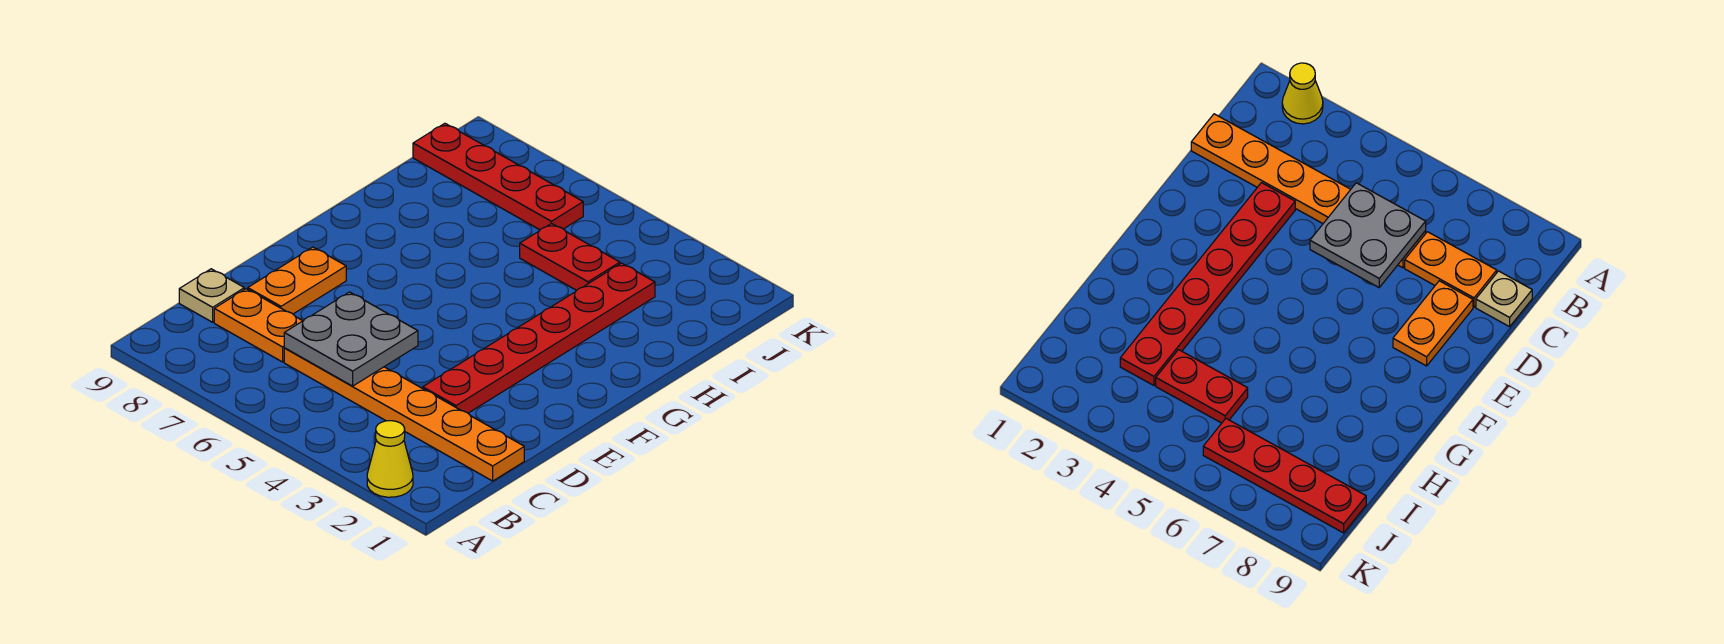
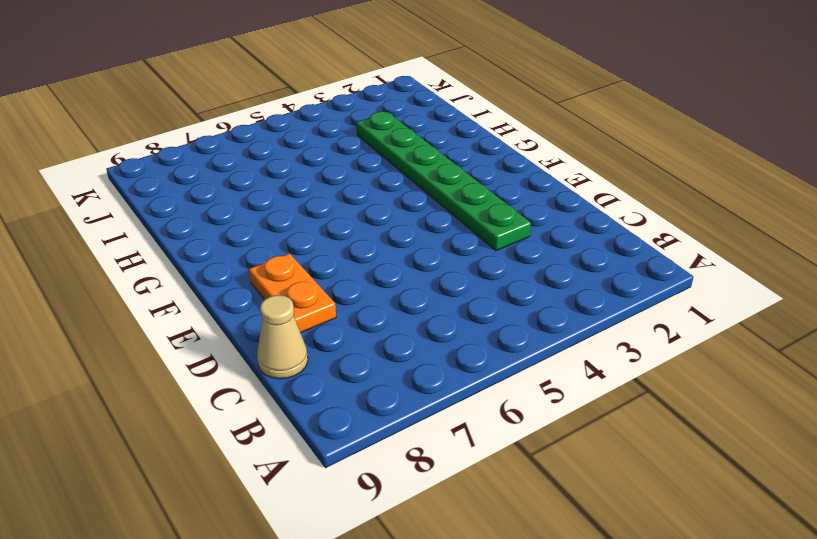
tan 1x1 cone [257,295,308,379] -> tan 1x1 plate [179,269,244,322]
green 1x6 plate [356,112,531,251] -> red 1x6 plate [423,263,655,413]
none -> yellow 1x1 cone [367,421,413,497]
none -> orange 1x6 plate [284,348,524,481]

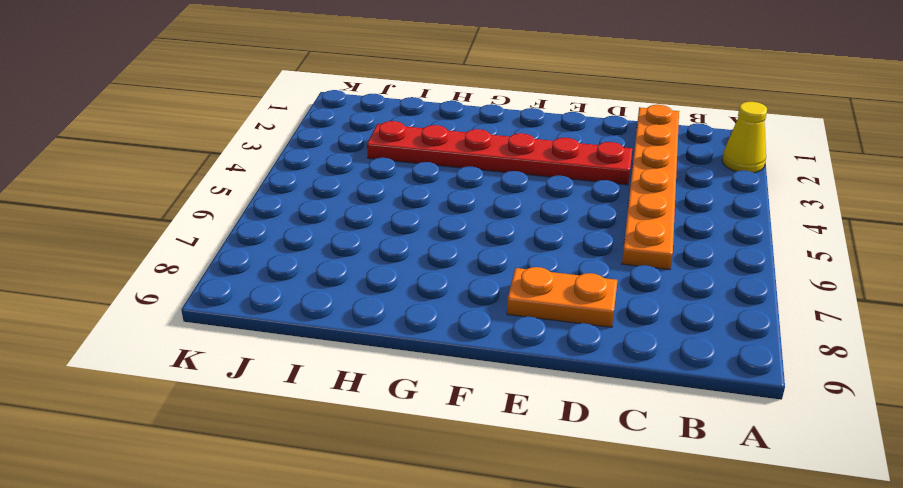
none -> orange 1x2 plate [214,289,302,362]
none -> tan 1x1 plate [179,269,244,322]

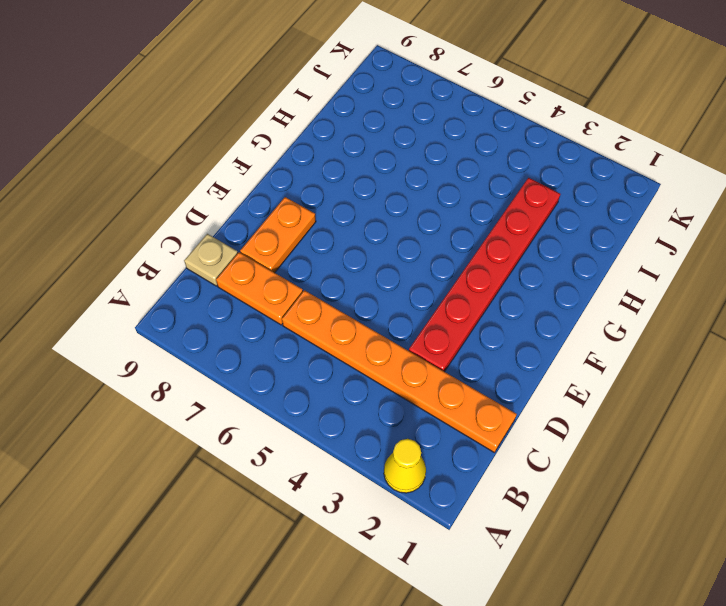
none -> red 1x2 plate [520,223,620,290]
none -> red 1x4 plate [413,123,583,230]

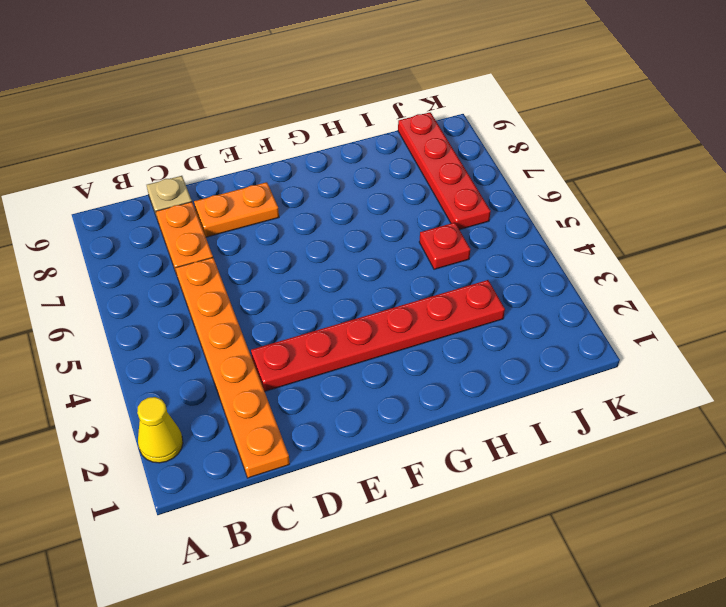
red 1x1 plate [419,223,471,269] -> red 1x2 plate [520,223,620,290]
none -> grey 2x2 plate [284,292,418,386]

